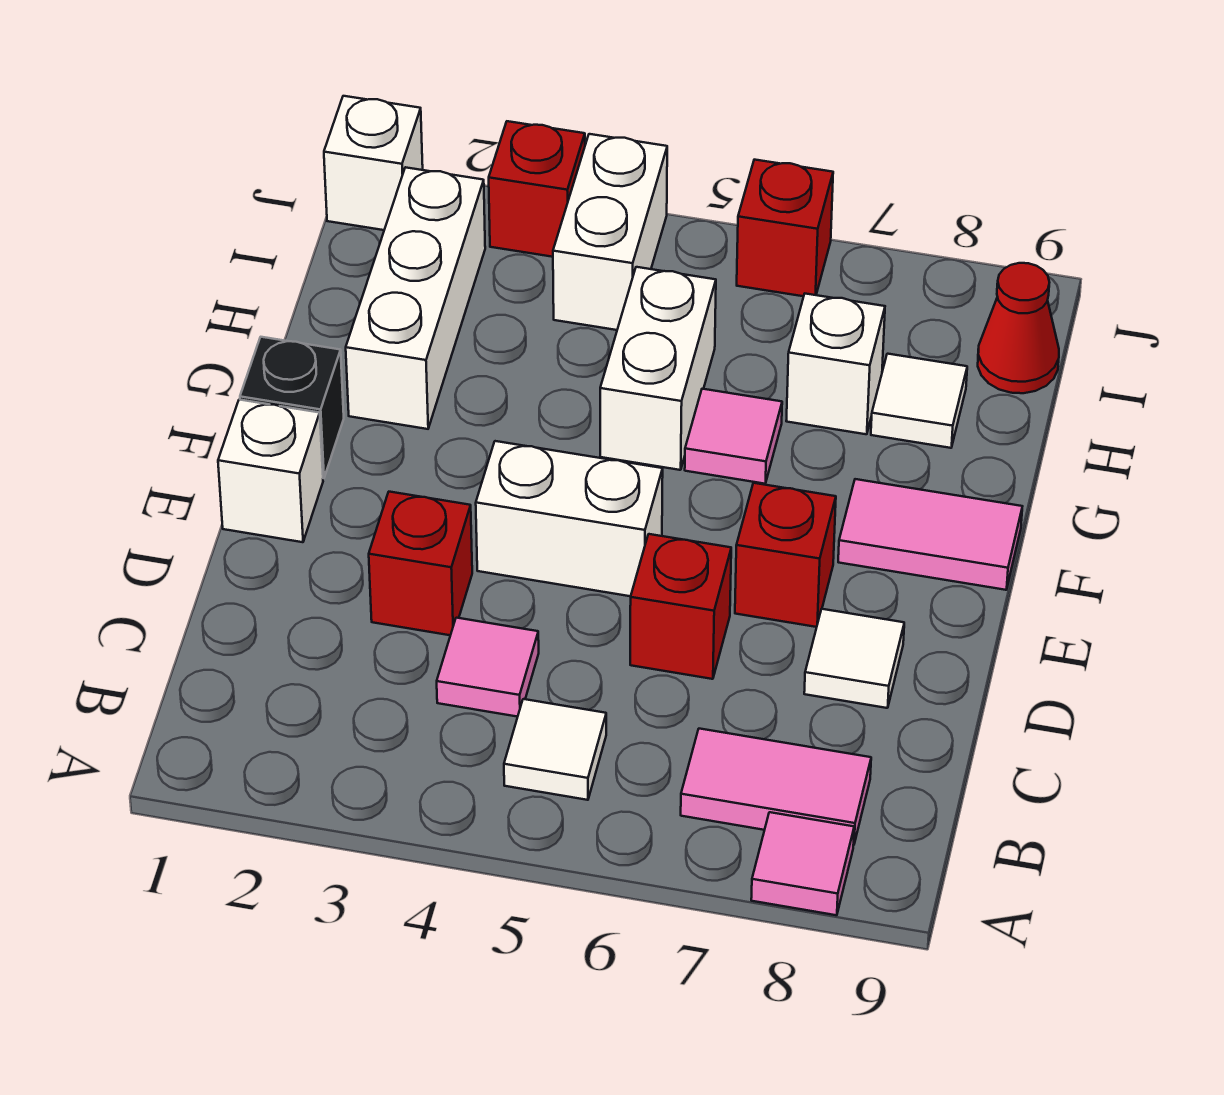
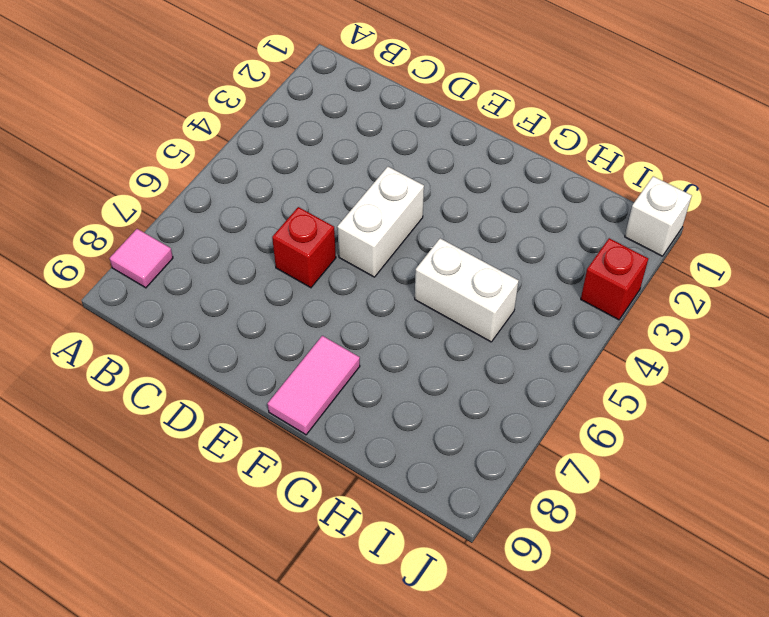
none -> white 1x1 tile [504,699,606,800]
none -> pink 1x2 tile [681,729,871,845]
none -> pink 1x1 tile [437,618,539,717]

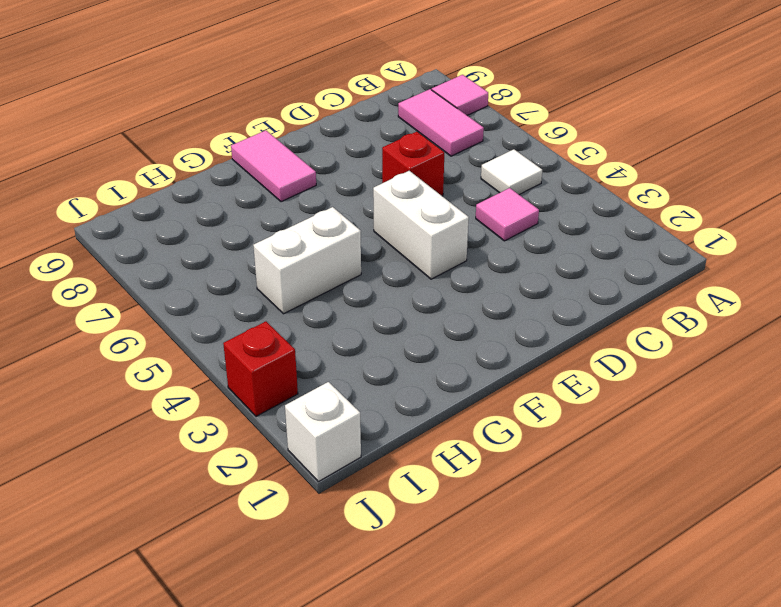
none -> red 1x1 brick [369,492,472,635]
none -> white 1x1 tile [804,609,904,708]
none -> white 1x1 brick [218,400,323,542]

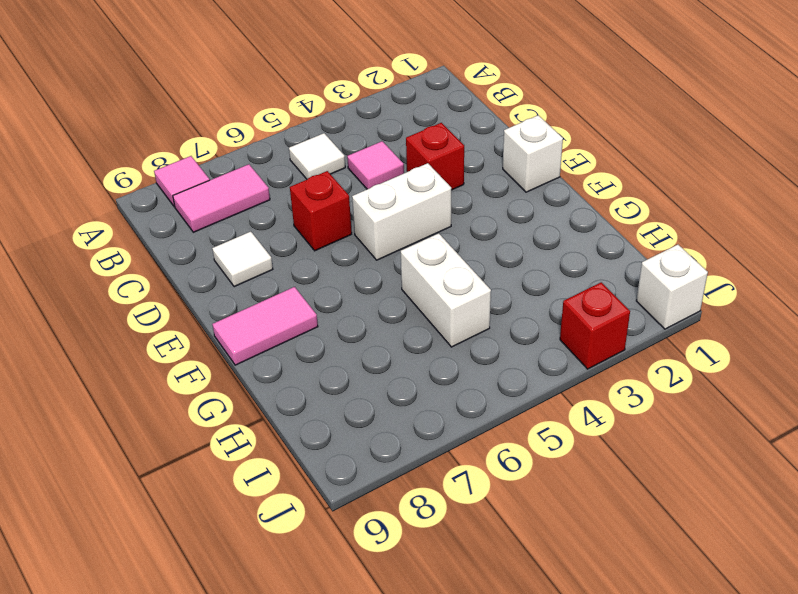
none -> red 1x1 brick [735,483,836,627]
none -> black 1x1 brick [240,337,344,478]
none -> white 1x3 brick [346,167,485,429]

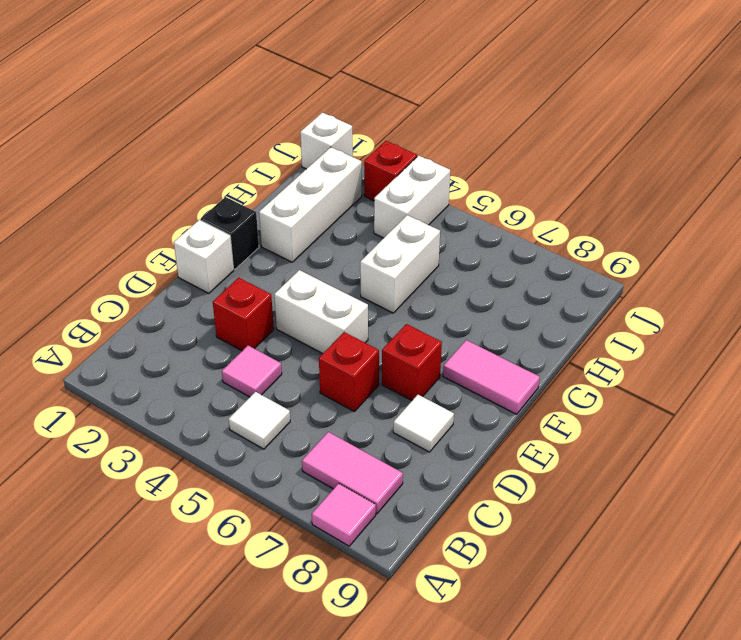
none -> pink 1x1 tile [685,389,782,484]
none -> white 1x1 brick [786,294,885,434]
none -> white 1x1 tile [871,354,967,448]

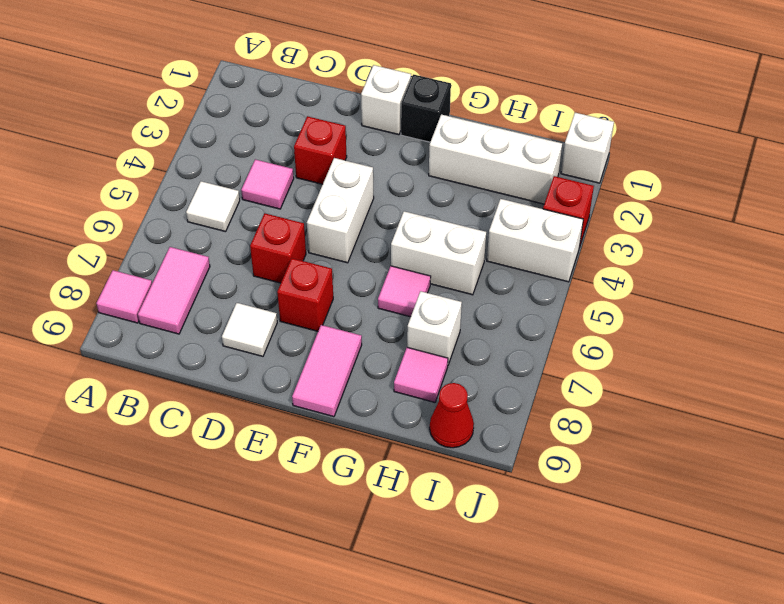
pink 1x1 tile [394,347,448,402] -> white 1x1 tile [871,354,967,448]
none -> red 1x1 brick [737,160,833,296]

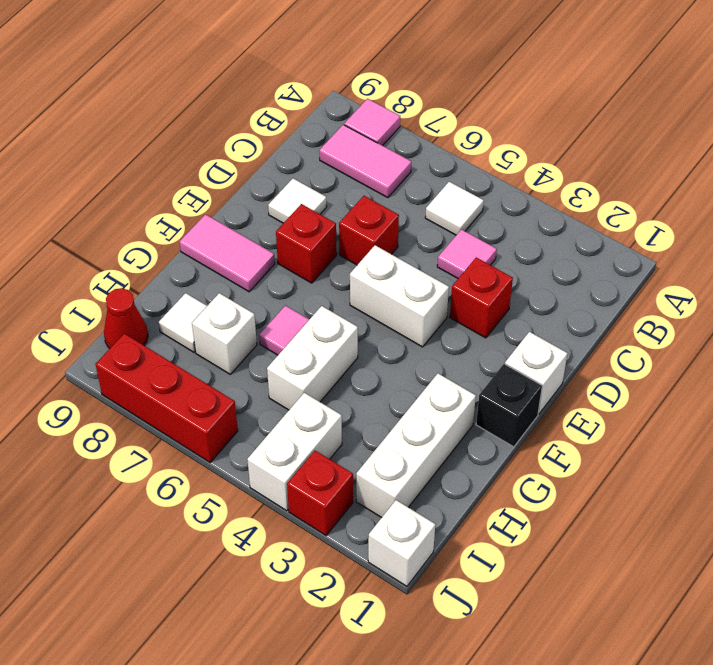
red 1x3 brick [96,334,238,462] -> red 1x1 brick [737,160,833,296]

